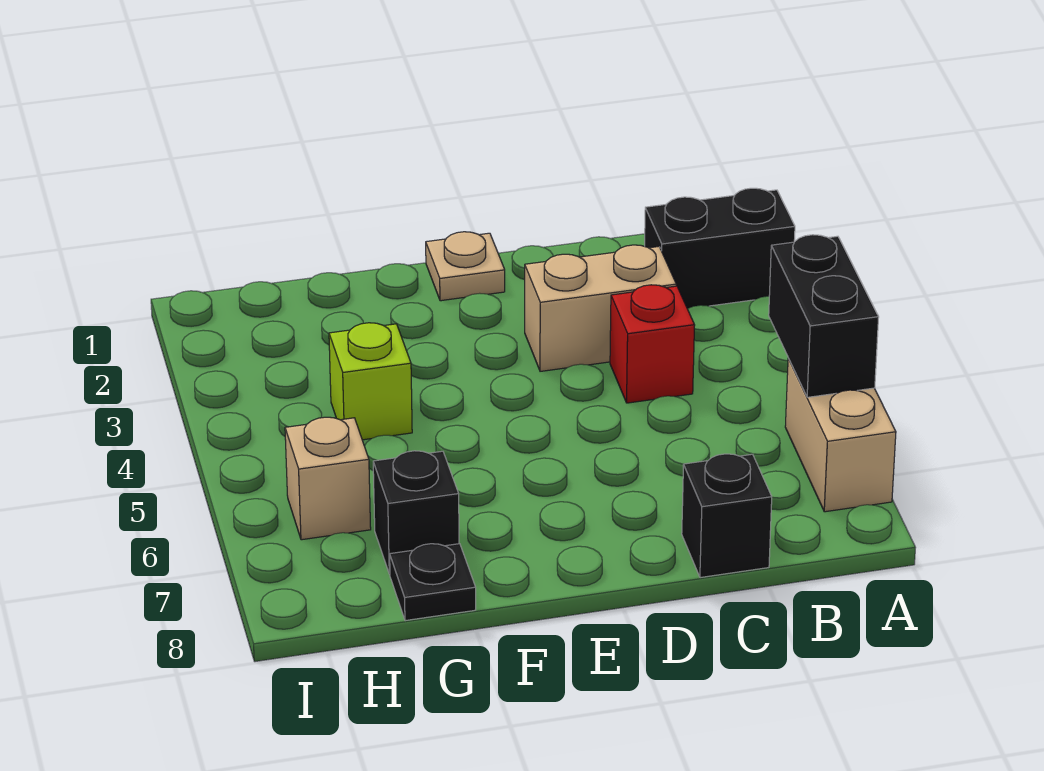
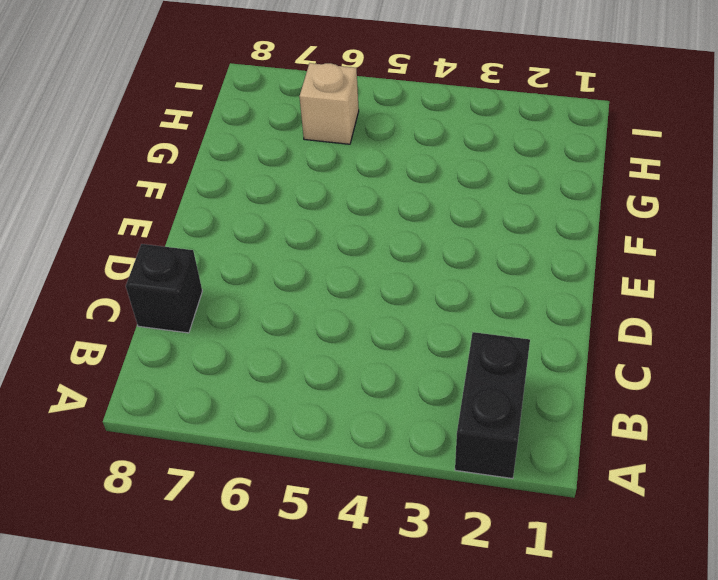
none -> tan 1x2 brick [785,358,896,512]
none -> tan 1x2 brick [525,245,676,371]

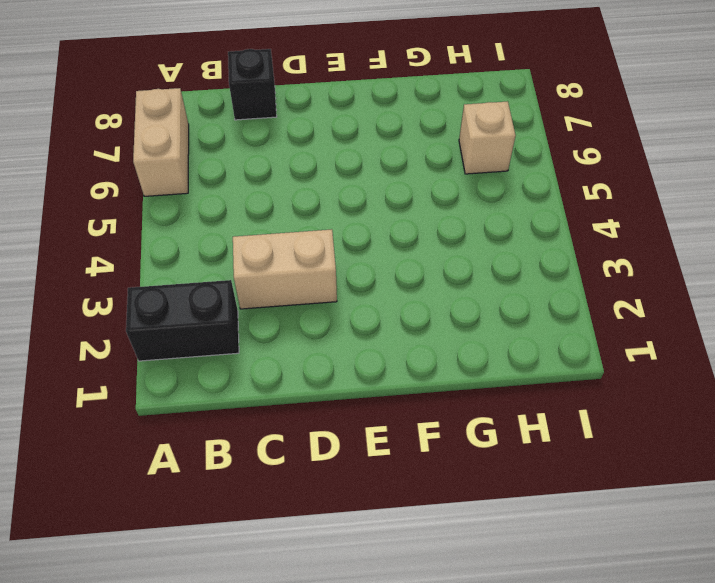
none -> red 1x1 brick [610,285,695,403]
none -> tan 1x1 plate [426,232,505,301]

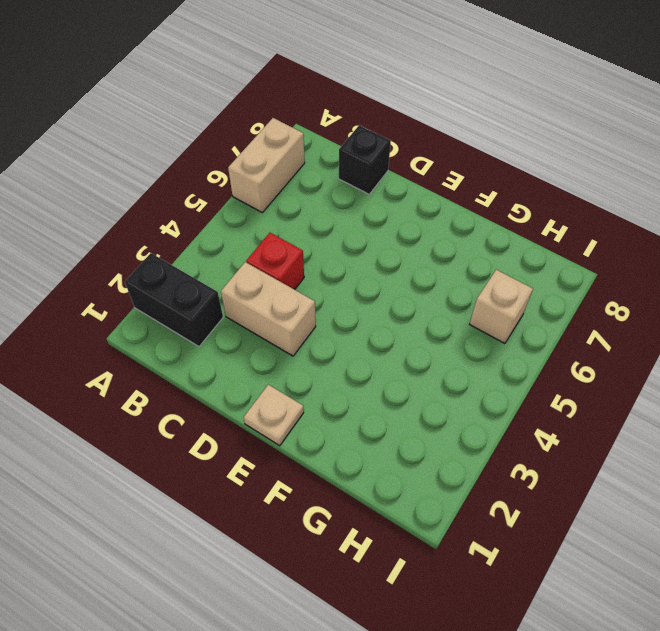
none -> lime 1x1 brick [329,323,412,440]
none -> black 1x1 brick [373,451,459,574]

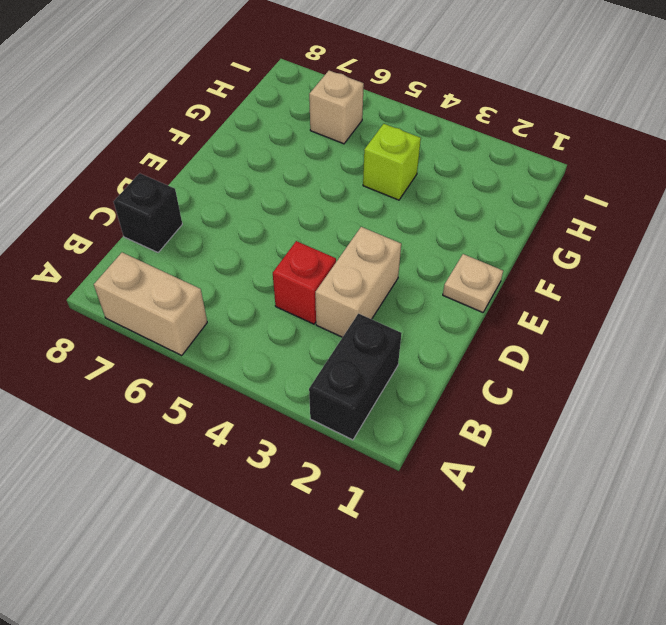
none -> black 1x1 brick [373,451,459,574]
none -> black 1x1 plate [390,544,476,621]

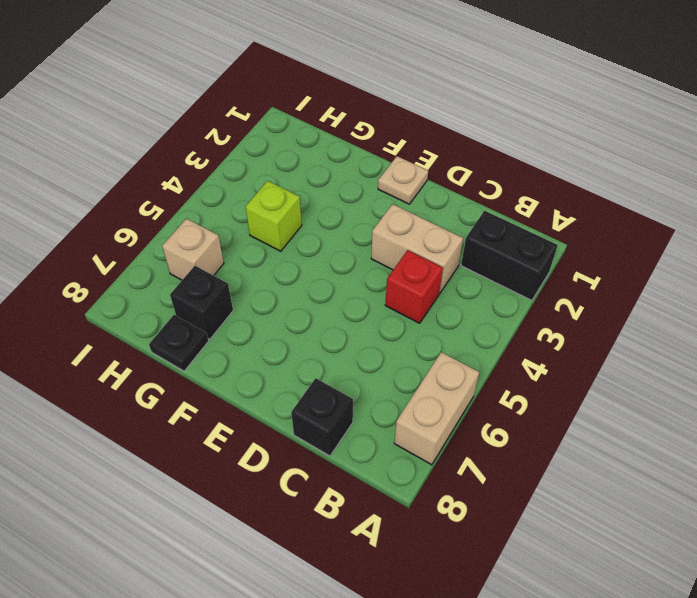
none -> black 1x2 brick [769,235,879,397]

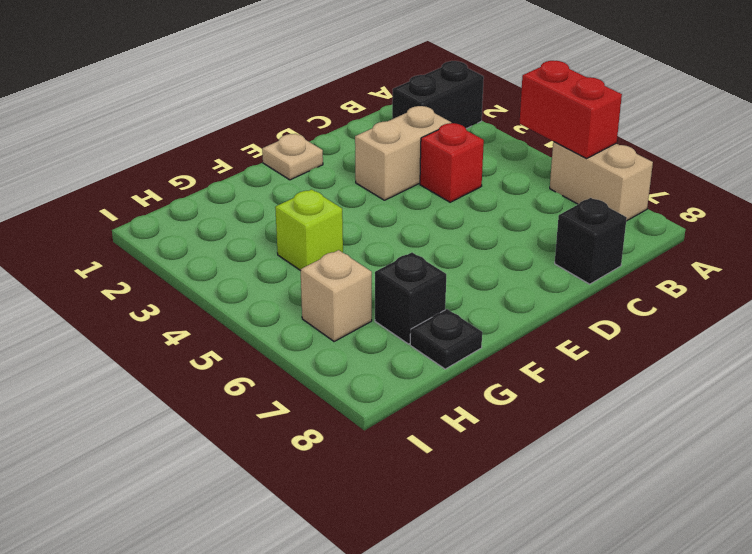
red 1x2 brick [520,61,622,158] -> black 1x2 brick [769,235,879,397]

